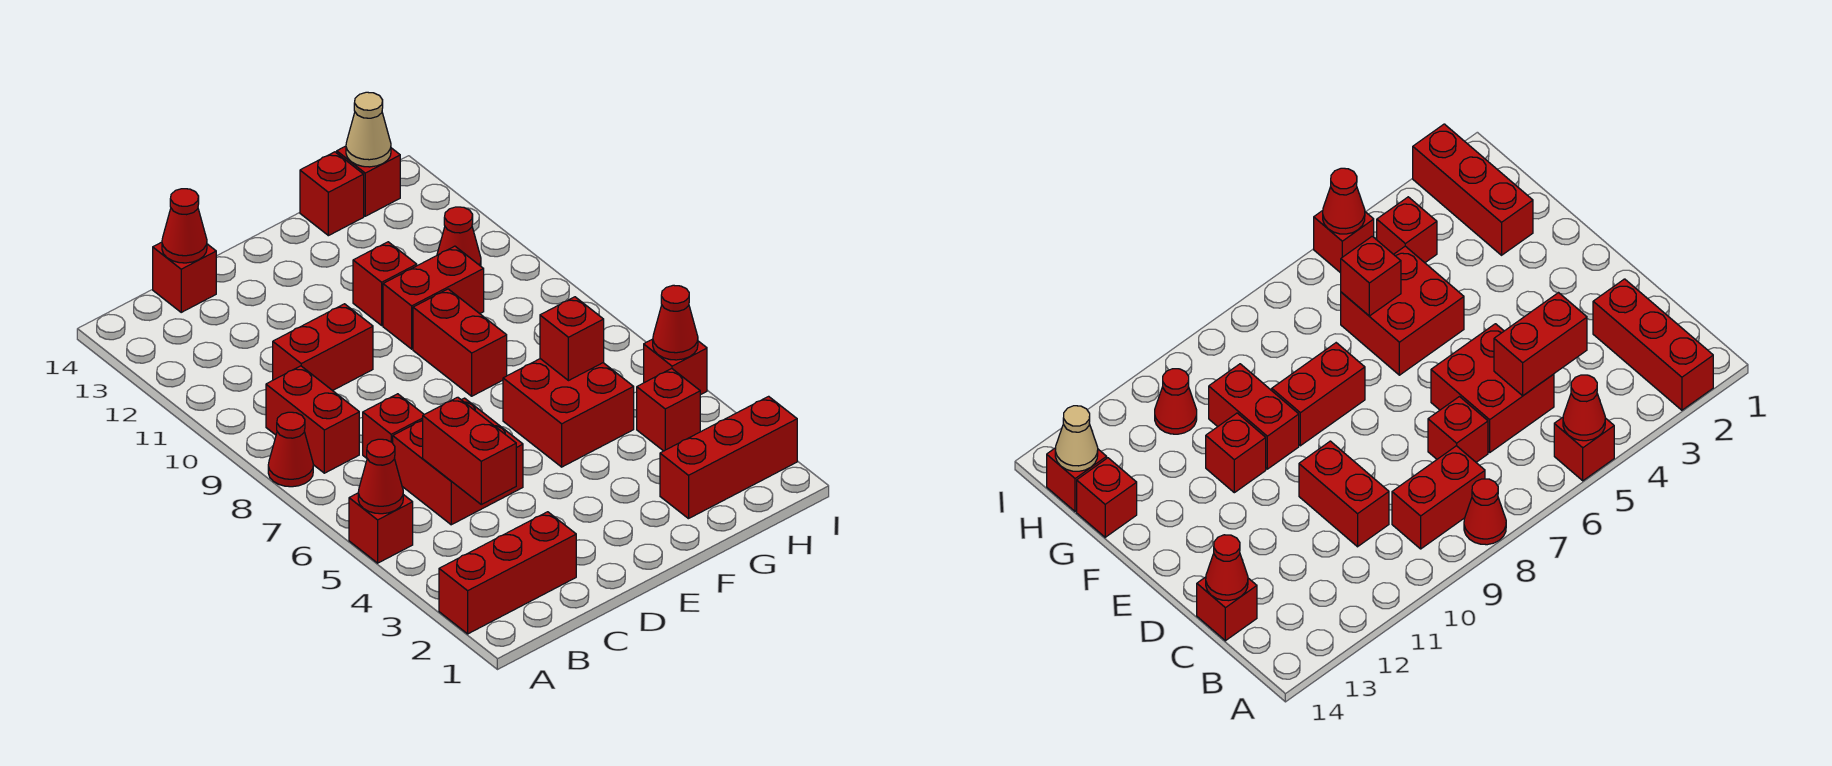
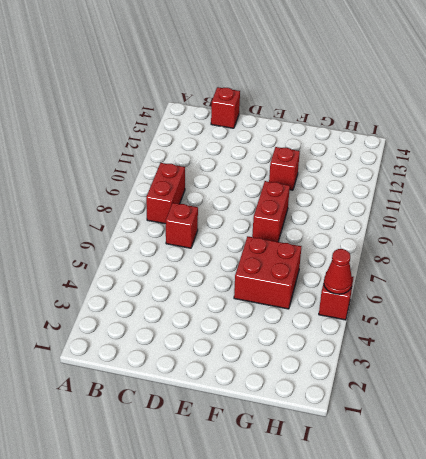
none -> red 1x3 brick [439,512,576,634]
none -> red 1x1 brick [349,493,413,563]
none -> red 1x1 cone [268,412,313,487]

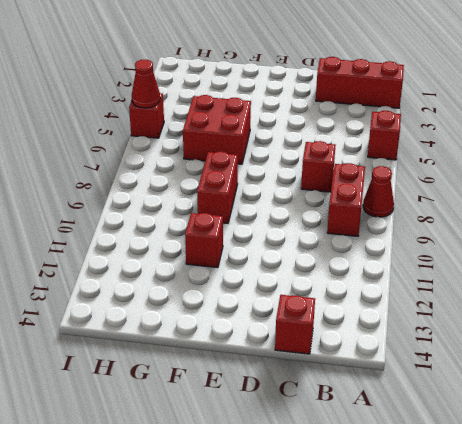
none -> red 2x2 brick [393,398,523,525]
none -> red 1x2 brick [273,304,373,391]
none -> red 1x2 brick [383,246,484,349]

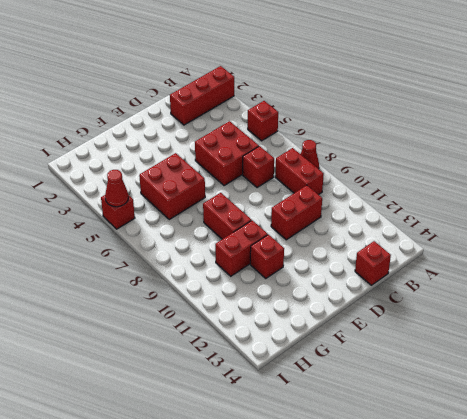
none -> red 1x3 brick [660,396,797,519]
none -> red 1x1 brick [300,152,364,236]
none -> red 1x1 brick [637,369,700,451]

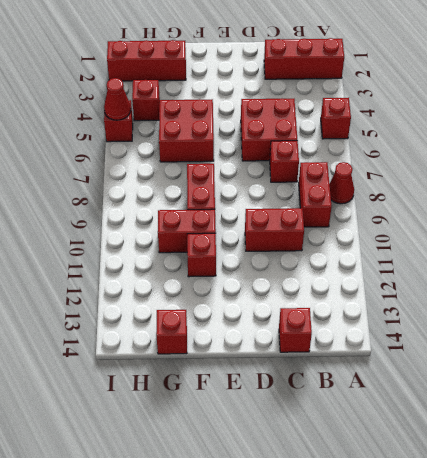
none -> red 1x1 cone [437,207,481,266]
none -> red 1x1 brick [337,146,400,216]
none -> red 1x1 cone [358,439,403,514]

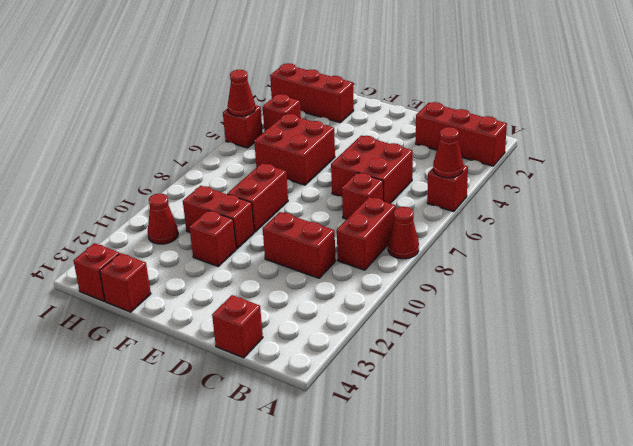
none -> red 1x2 brick [423,397,516,504]
none -> red 1x1 cone [162,189,207,263]
none -> red 1x1 brick [540,297,604,381]

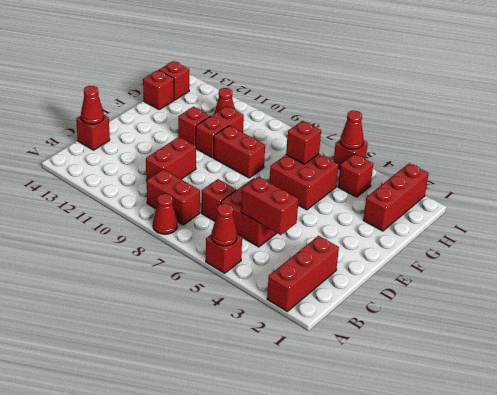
none -> tan 1x1 cone [346,92,391,167]

